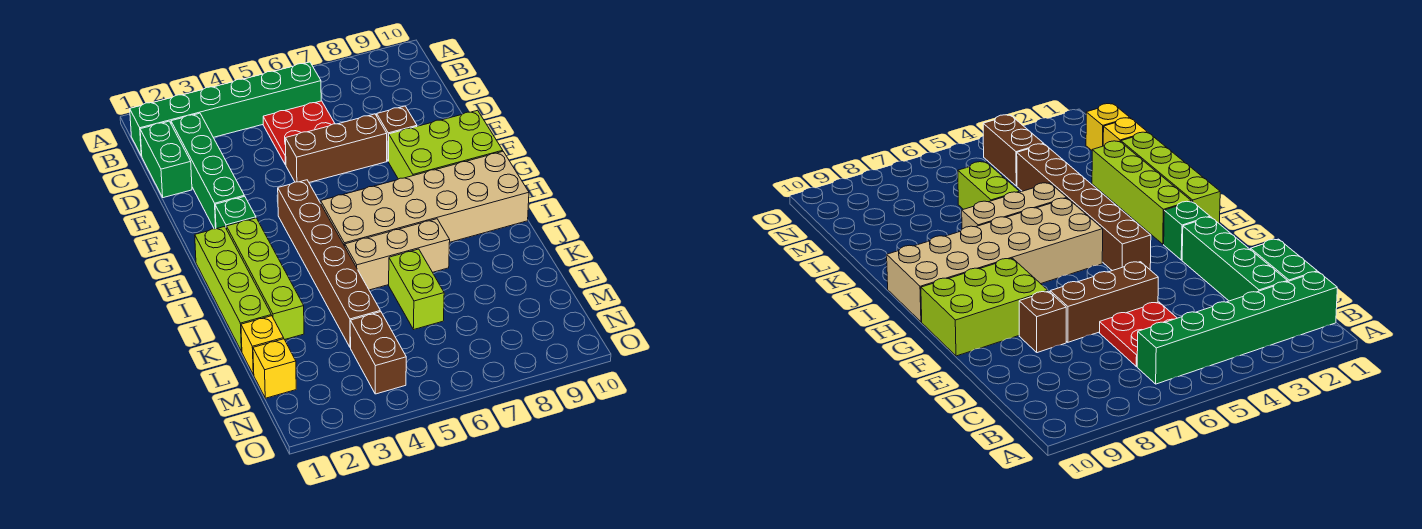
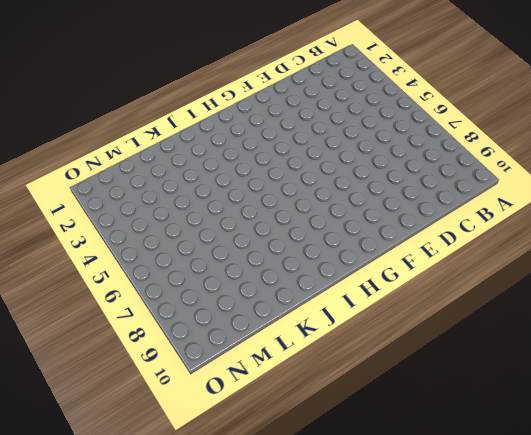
none -> green 1x6 brick [130,62,321,156]
none -> green 1x2 brick [140,121,192,198]
none -> green 1x4 brick [171,113,244,229]

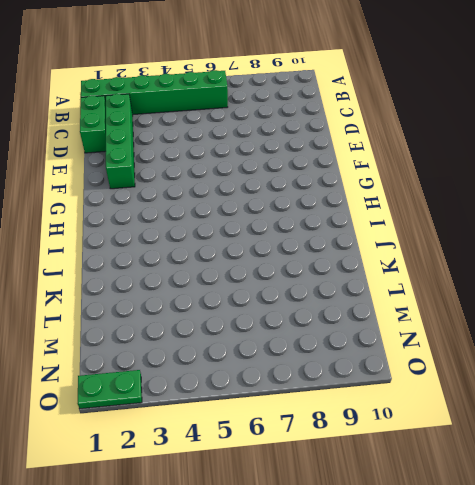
green 1x2 plate [77,370,142,409] -> none
none -> red 2x2 plate [263,101,335,165]
none -> brown 1x3 brick [285,114,387,182]
none -> brown 1x1 brick [377,106,417,161]

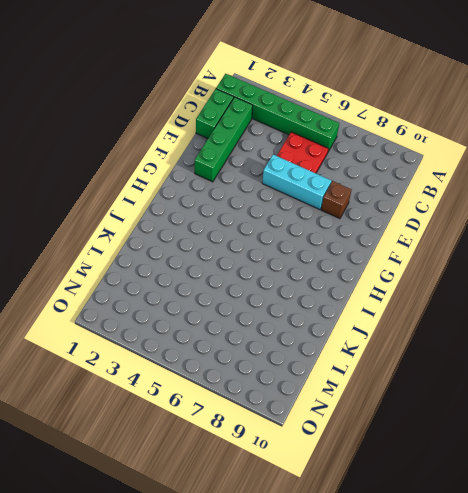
cyan 1x3 brick [262,155,331,210] -> brown 1x3 brick [285,114,387,182]
none -> lime 2x3 brick [389,110,503,179]
none -> green 1x1 brick [215,196,256,229]
none -> brown 1x6 brick [278,180,380,347]

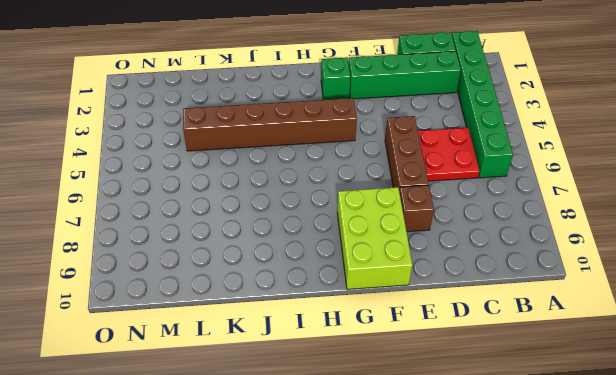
none -> lime 1x4 brick [195,227,271,352]
none -> lime 1x4 brick [227,218,304,340]
none -> tan 2x6 brick [321,152,529,246]

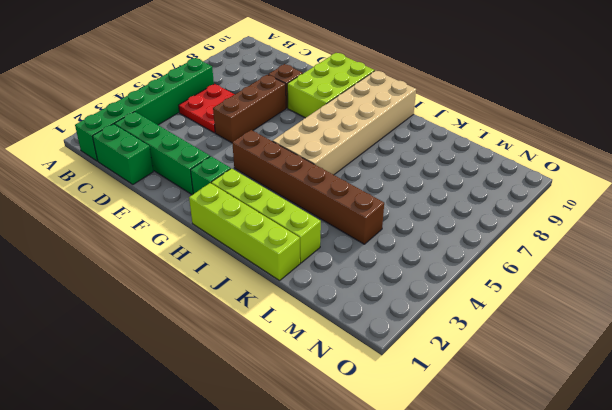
none -> tan 1x3 brick [345,219,450,290]
none -> lime 1x2 brick [389,249,444,329]
none -> yellow 1x1 brick [241,316,284,375]

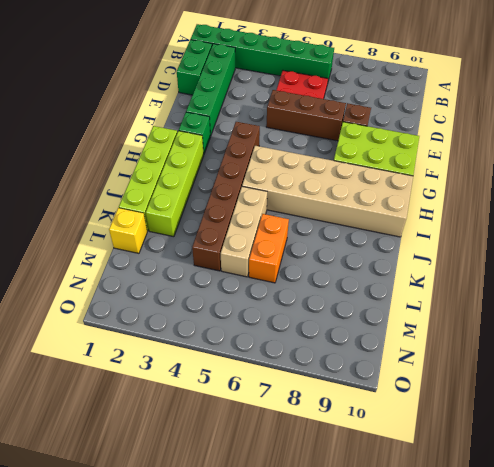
tan 1x3 brick [221,187,267,277] -> tan 1x3 brick turned to [345,219,450,290]
orange 1x2 brick [249,214,289,283] -> lime 1x2 brick [389,249,444,329]
none -> yellow 1x1 brick [253,339,296,398]
none -> brown 1x2 brick [350,312,406,394]

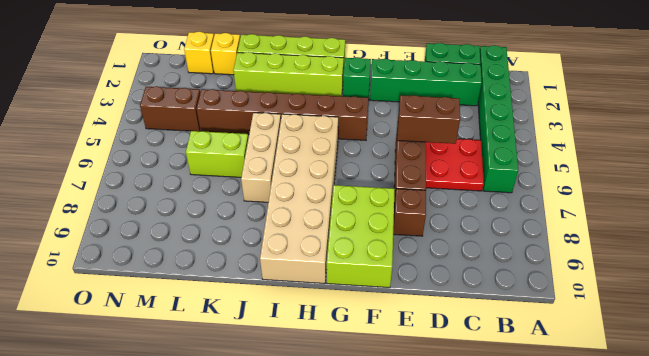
brown 1x2 brick [397,95,460,144] -> none

